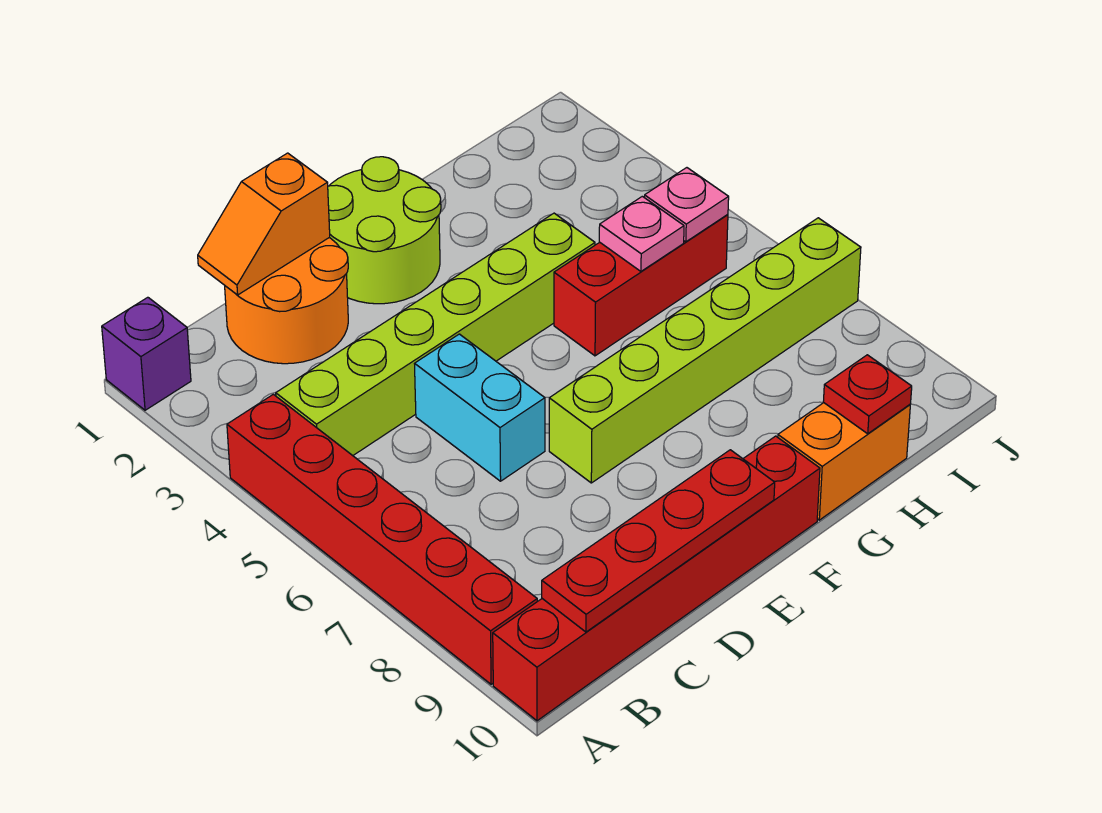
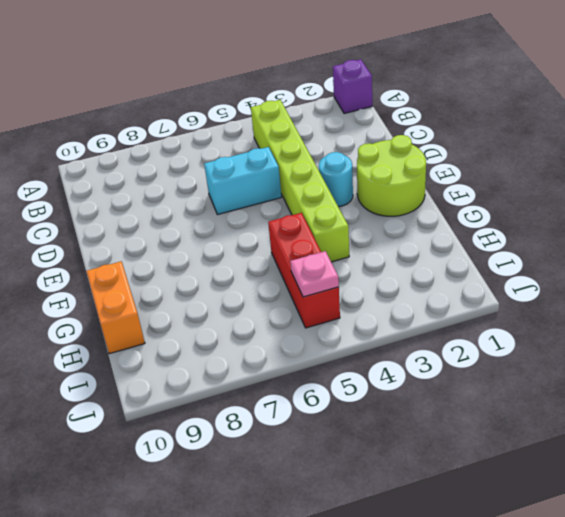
cyan 1x1 round brick [319,152,353,207] -> none
none -> red 1x6 brick [227,394,537,684]
none -> red 1x6 brick [493,436,820,721]
none -> orange 2x2 round brick [225,238,348,364]

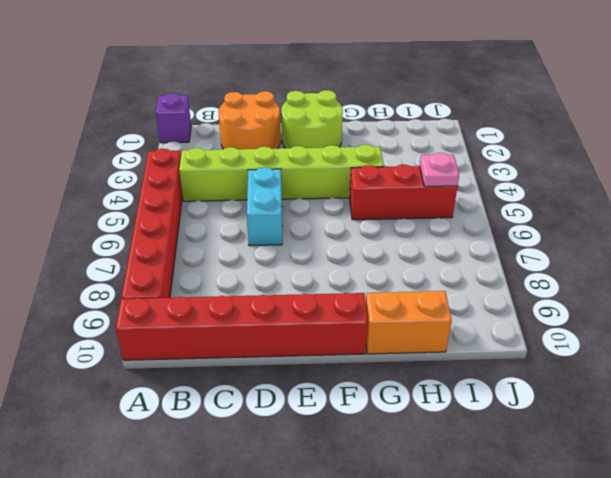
none -> lime 1x6 brick [549,218,861,483]
none -> red 1x4 plate [542,450,775,632]
none -> orange 1x2 slope [198,153,330,295]

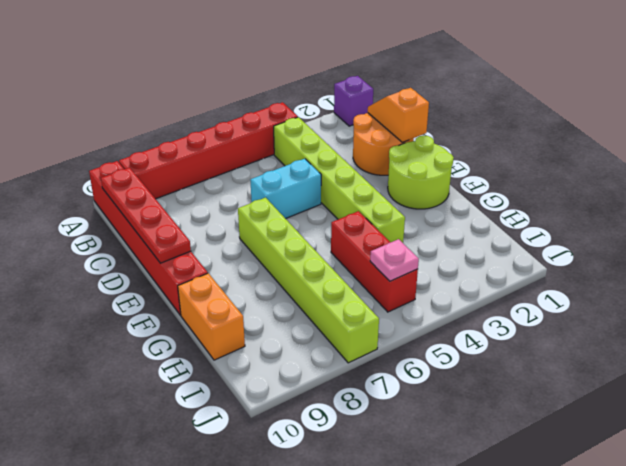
none -> pink 1x1 plate [599,196,684,271]
none -> red 1x1 plate [823,355,912,434]

